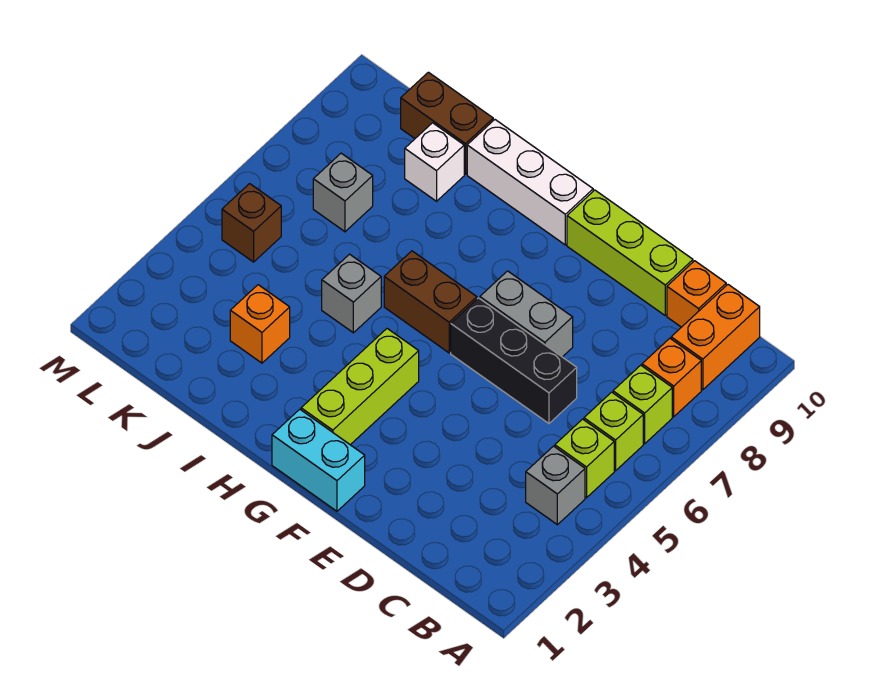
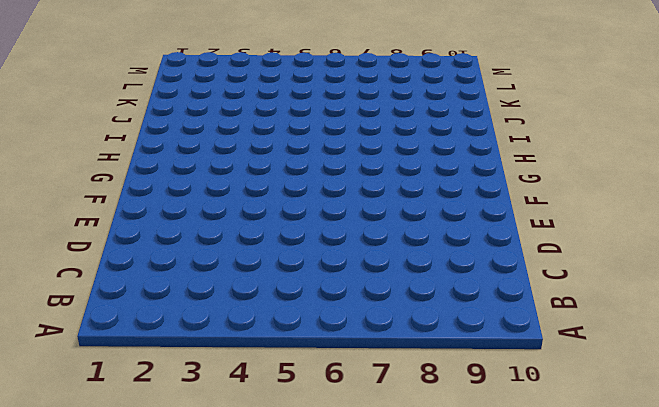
none -> grey 1x1 brick [526,446,585,525]
none -> lime 1x1 brick [555,419,614,498]
none -> lime 1x1 brick [584,392,643,471]

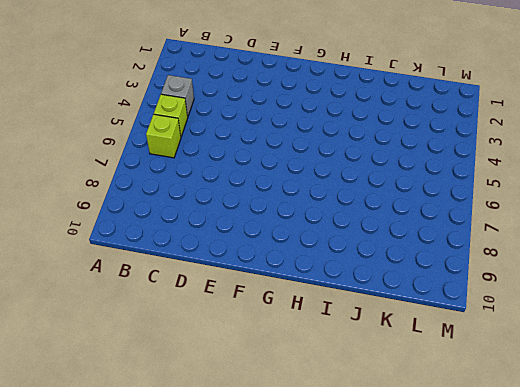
none -> lime 1x1 brick [613,365,672,444]
none -> orange 1x1 brick [642,338,701,417]
none -> orange 1x2 brick [671,285,760,390]

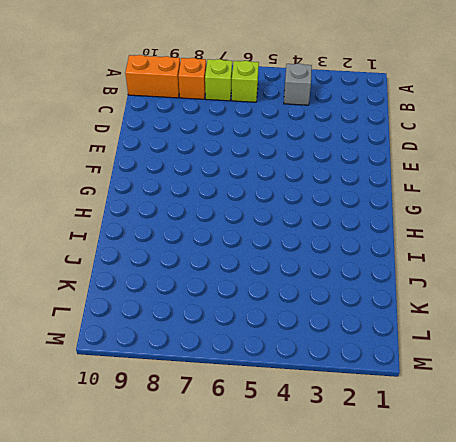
none -> lime 1x1 brick [555,419,614,498]
none -> orange 1x1 brick [667,261,726,327]
none -> black 1x3 brick [451,298,577,423]

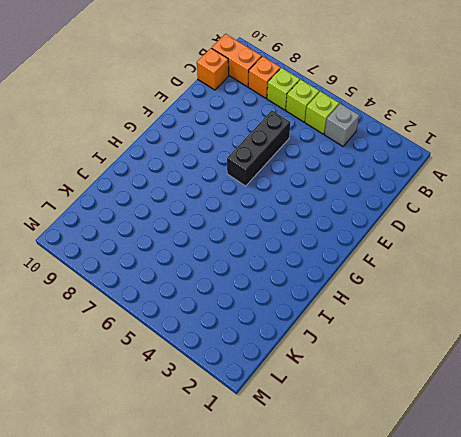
none -> lime 1x3 brick [567,190,693,315]
none -> grey 1x2 brick [480,271,573,357]
none -> cyan 1x2 brick [272,409,365,511]

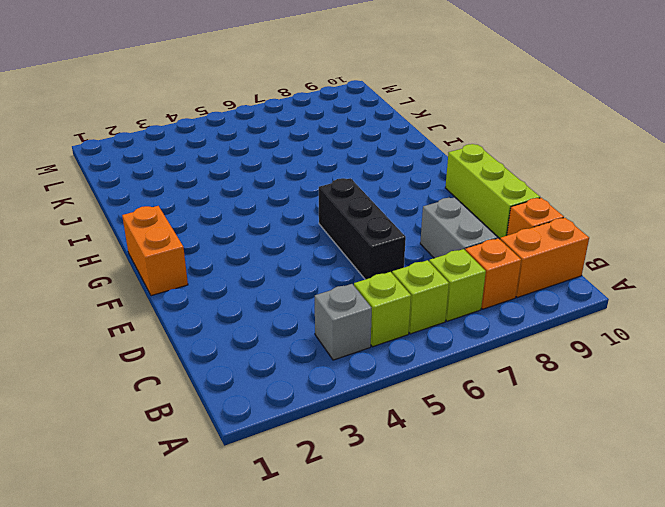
grey 1x2 brick [420,197,497,258] -> grey 1x2 brick moved to [480,271,573,357]
orange 1x2 brick [122,206,188,296] -> cyan 1x2 brick [272,409,365,511]
none -> lime 1x3 brick [301,329,419,445]
none -> brown 1x2 brick [384,251,477,353]
none -> white 1x3 brick [467,120,593,245]

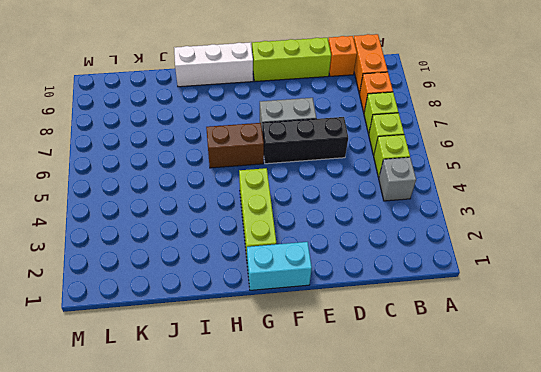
none -> grey 1x1 brick [322,254,381,333]
none -> orange 1x1 brick [230,285,290,363]
none -> white 1x1 brick [405,123,464,201]

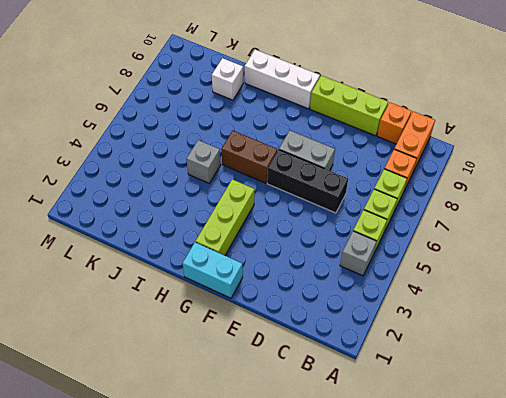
none -> orange 1x1 brick [230,285,290,363]
none -> brown 1x2 brick [401,72,493,174]
none -> grey 1x1 brick [313,153,373,232]

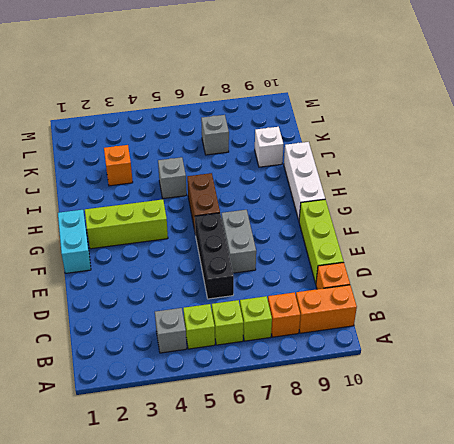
none -> brown 1x2 brick [401,72,493,174]
none -> brown 1x1 brick [222,184,281,262]

